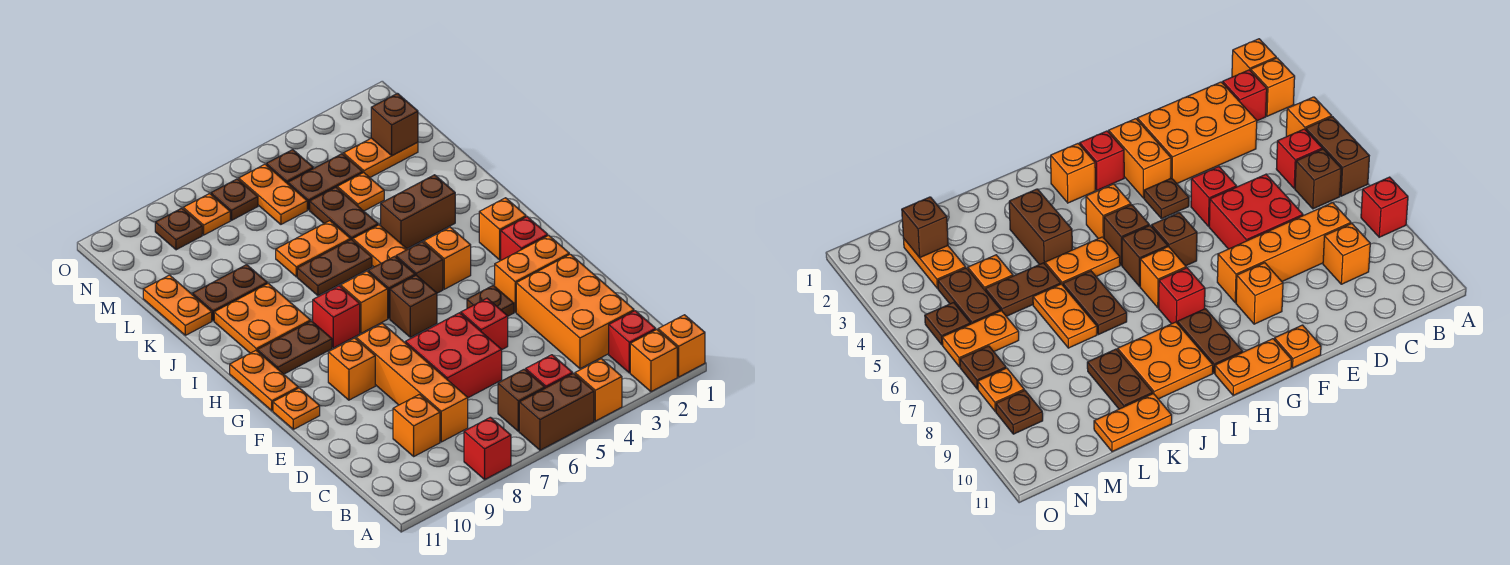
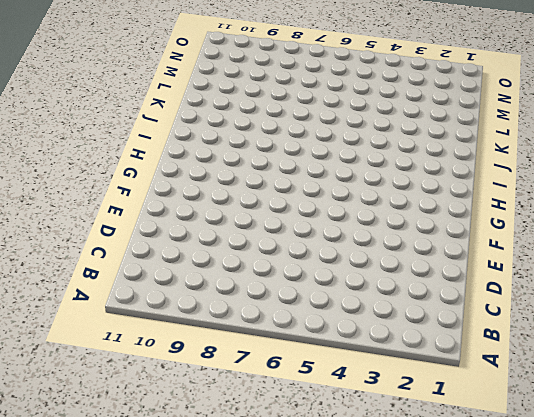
none -> orange 1x1 brick [658,315,705,377]
none -> orange 1x1 brick [630,329,677,392]
none -> orange 1x1 brick [575,359,622,421]
none -> brown 1x2 brick [519,374,594,450]

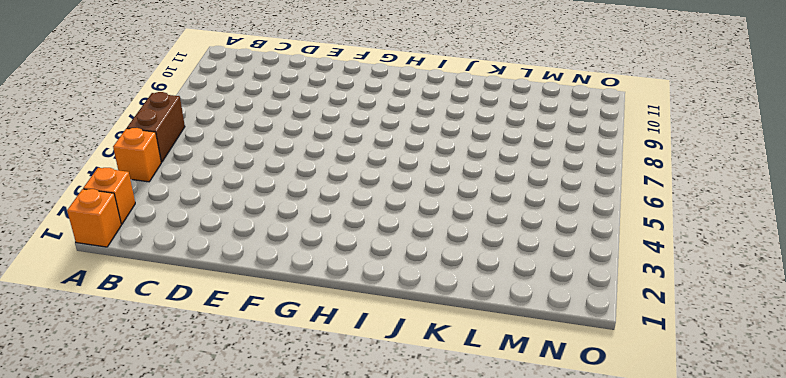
none -> red 1x1 brick [464,417,511,479]
none -> red 1x1 brick [609,311,656,373]
none -> red 1x1 brick [526,355,573,388]
none -> brown 1x1 brick [498,369,545,431]

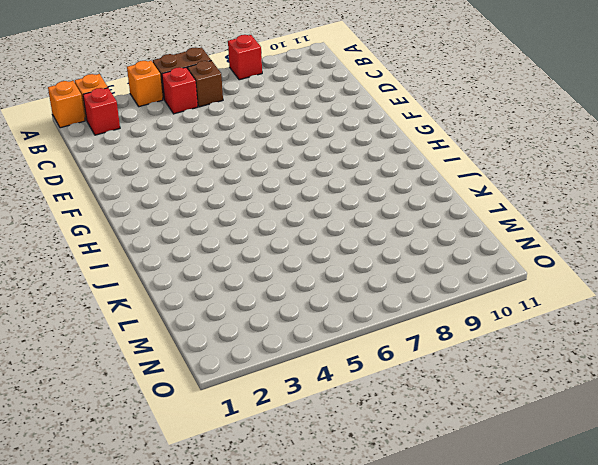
none -> orange 2x3 brick [516,254,634,369]
none -> orange 1x4 brick [356,323,468,442]
none -> orange 1x1 brick [393,394,440,456]
none -> red 2x2 brick [405,313,502,398]

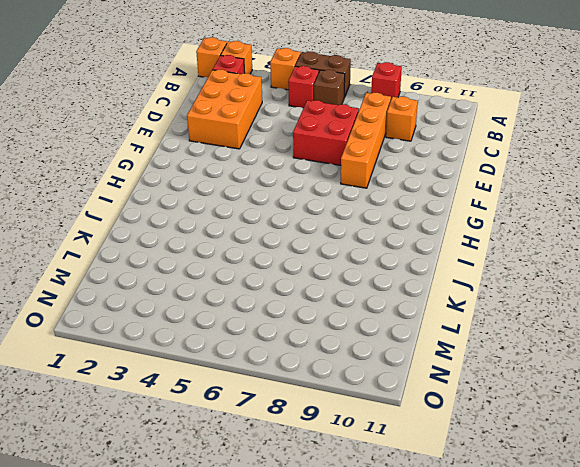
none -> red 1x1 brick [461,298,508,349]
none -> orange 1x2 brick [495,235,569,312]
none -> brown 1x1 plate [467,285,514,316]
none -> orange 1x1 brick [328,338,375,400]

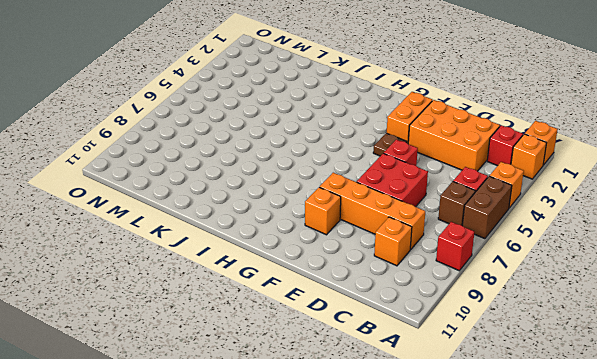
none -> orange 1x1 plate [273,388,320,429]
none -> red 1x1 brick [501,217,548,260]
none -> brown 1x1 brick [390,275,437,337]
none -> orange 1x2 plate [230,351,298,411]

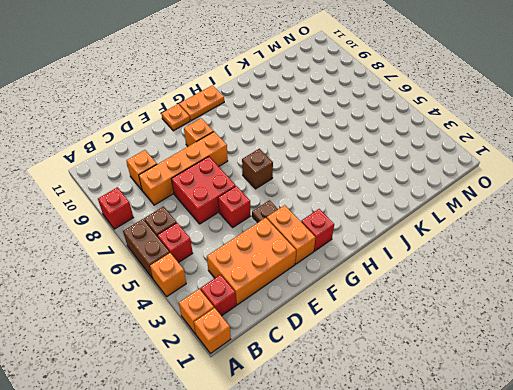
none -> orange 1x1 brick [479,198,526,260]
none -> orange 1x1 brick [424,227,471,289]
none -> brown 1x1 brick [396,242,443,293]
none -> brown 1x1 brick [368,256,415,319]

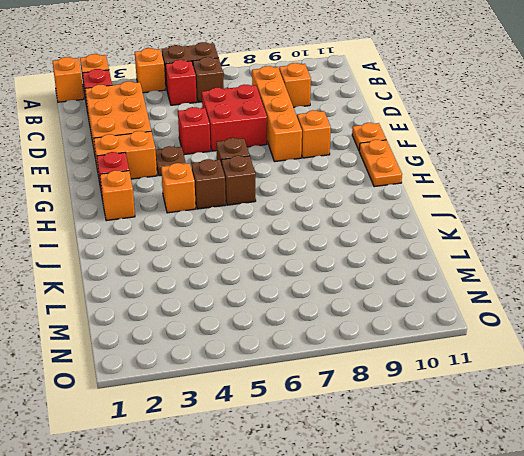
none -> red 1x1 brick [464,417,511,479]
none -> orange 1x1 brick [341,271,388,333]
none -> red 1x1 brick [313,286,360,348]
none -> brown 1x2 plate [257,321,332,374]

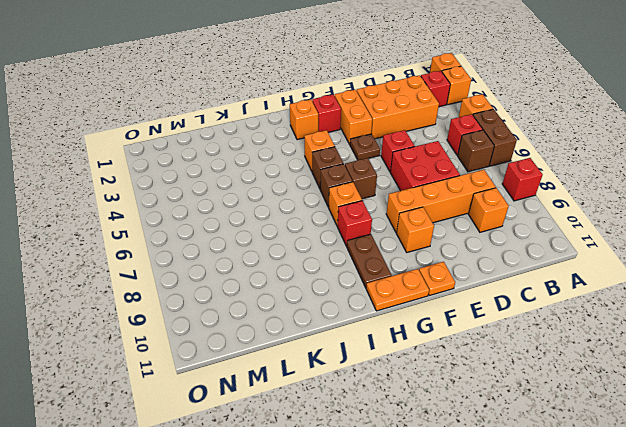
none -> orange 1x2 plate [353,225,407,267]
none -> orange 2x2 plate [214,283,310,353]
none -> brown 1x2 brick [381,175,455,249]
none -> brown 1x2 plate [297,239,372,296]

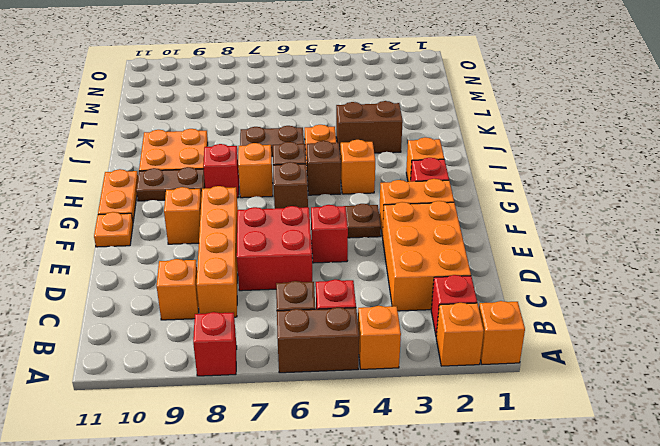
none -> brown 1x2 plate [310,187,378,240]
none -> orange 1x2 plate [276,221,350,277]
none -> brown 1x2 plate [193,265,267,321]
none -> orange 1x2 plate [143,275,212,335]

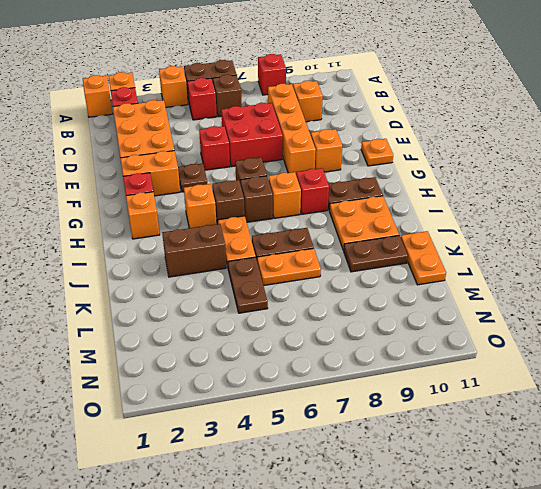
none -> orange 1x2 plate [230,351,298,411]
none -> orange 1x1 plate [337,173,384,211]
none -> orange 1x2 plate [343,138,418,177]
none -> brown 1x2 plate [288,154,363,210]

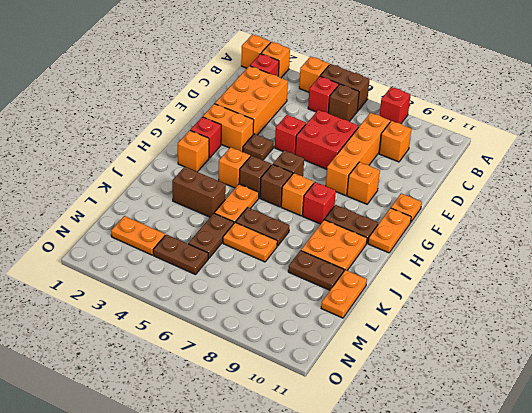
none -> orange 1x1 plate [337,173,384,211]
none -> orange 1x2 plate [239,164,307,224]
none -> brown 1x1 plate [266,150,313,184]
none -> brown 1x1 plate [211,179,258,220]

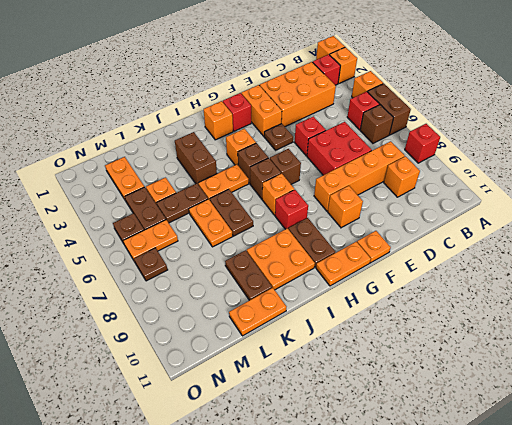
none -> orange 1x1 plate [183,194,230,235]
none -> brown 1x1 plate [155,208,202,250]
none -> brown 1x1 brick [371,94,418,156]

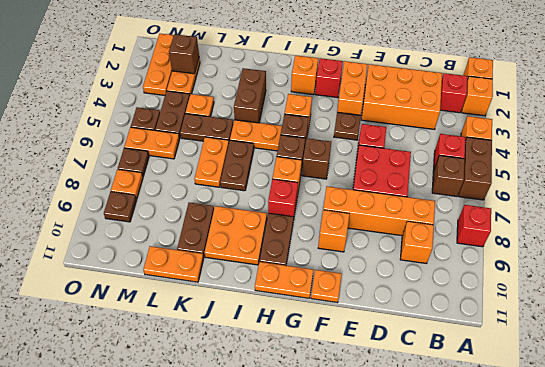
orange 1x3 plate [143,34,174,95] -> none

